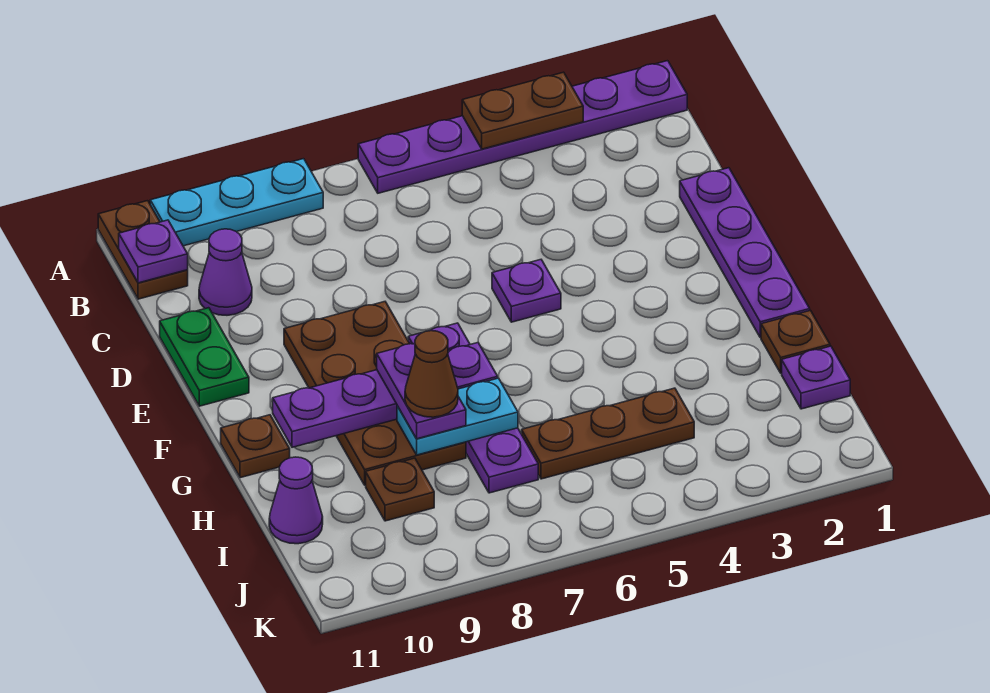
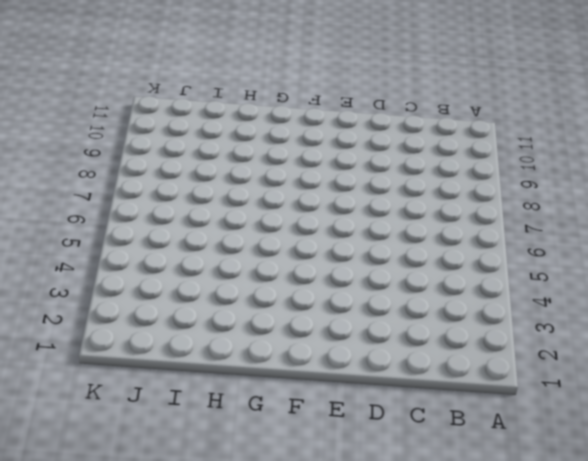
none -> purple 1x6 plate [358,61,687,193]
none -> cyan 1x3 plate [150,159,323,246]
none -> brown 1x2 plate [98,201,188,299]

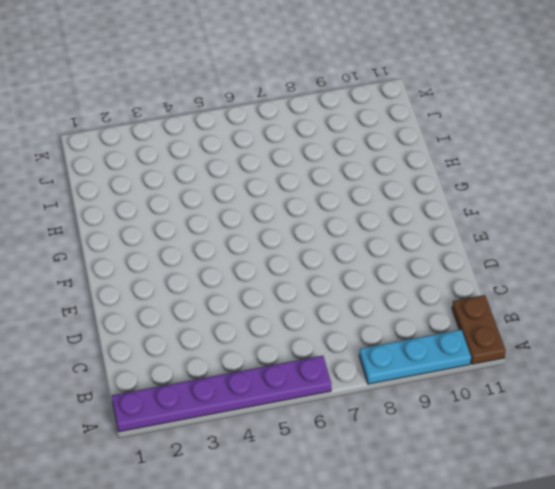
none -> purple 1x1 cone [199,229,252,315]
none -> purple 1x4 plate [680,168,810,338]
none -> green 1x2 plate [160,308,249,406]

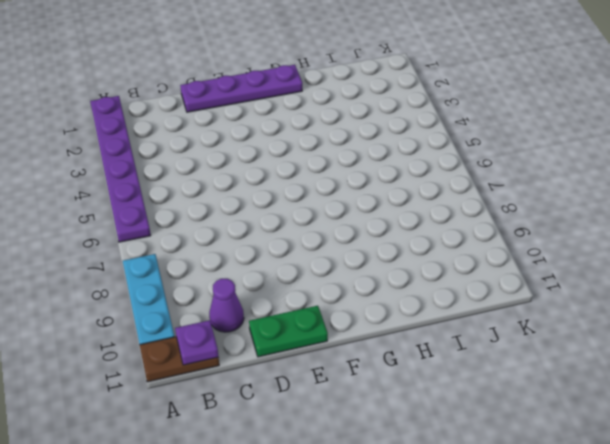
none -> purple 1x1 plate [492,260,561,322]
none -> brown 2x4 plate [284,302,466,485]
none -> purple 1x4 plate [408,323,538,493]

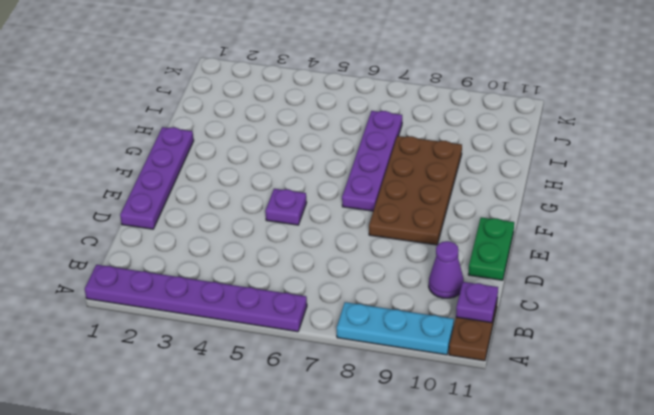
none -> brown 1x1 plate [221,415,290,478]
none -> brown 1x1 plate [761,311,830,373]
none -> purple 1x1 plate [782,346,850,409]

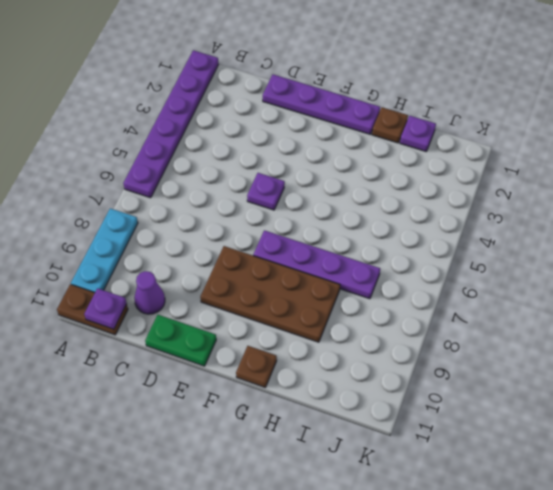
none -> brown 1x3 plate [522,388,694,479]
none -> brown 1x1 plate [366,458,434,521]
none -> purple 1x1 cone [269,457,323,544]

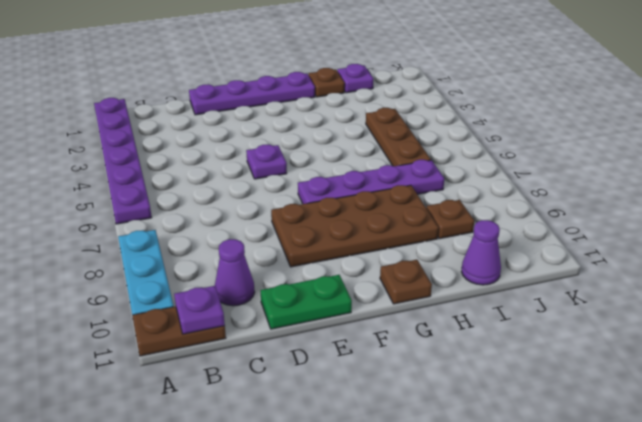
none -> brown 1x2 plate [462,72,583,149]
none -> purple 1x4 plate [273,343,498,447]
none -> cyan 1x2 plate [397,378,518,455]

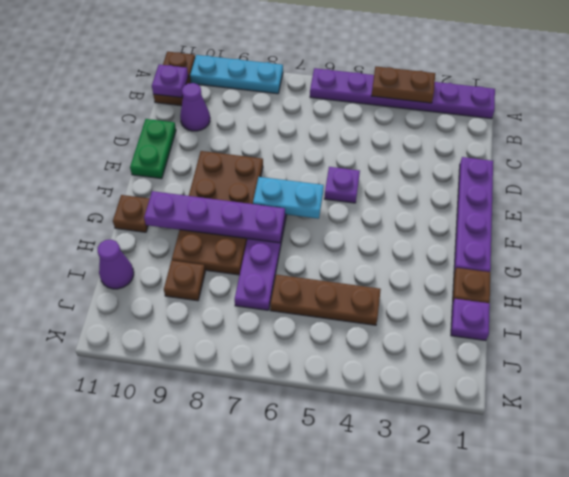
cyan 1x2 plate [253,177,324,219] -> cyan 1x2 plate moved to [397,378,518,455]
none -> purple 1x2 plate [377,343,466,439]
none -> brown 1x1 cone [405,331,458,417]

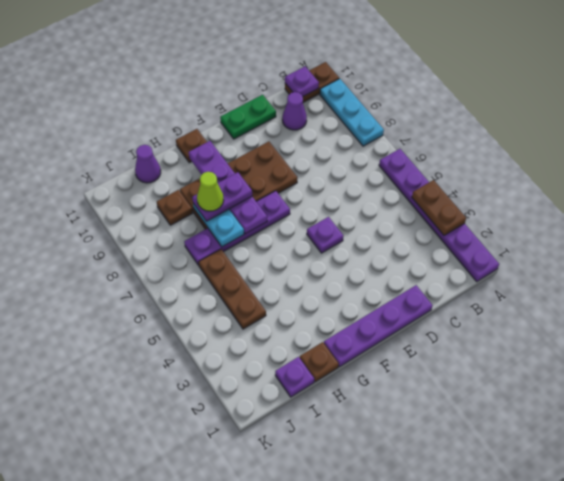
lime 1x1 cone [197,172,224,211] -> brown 1x1 cone [405,331,458,417]

